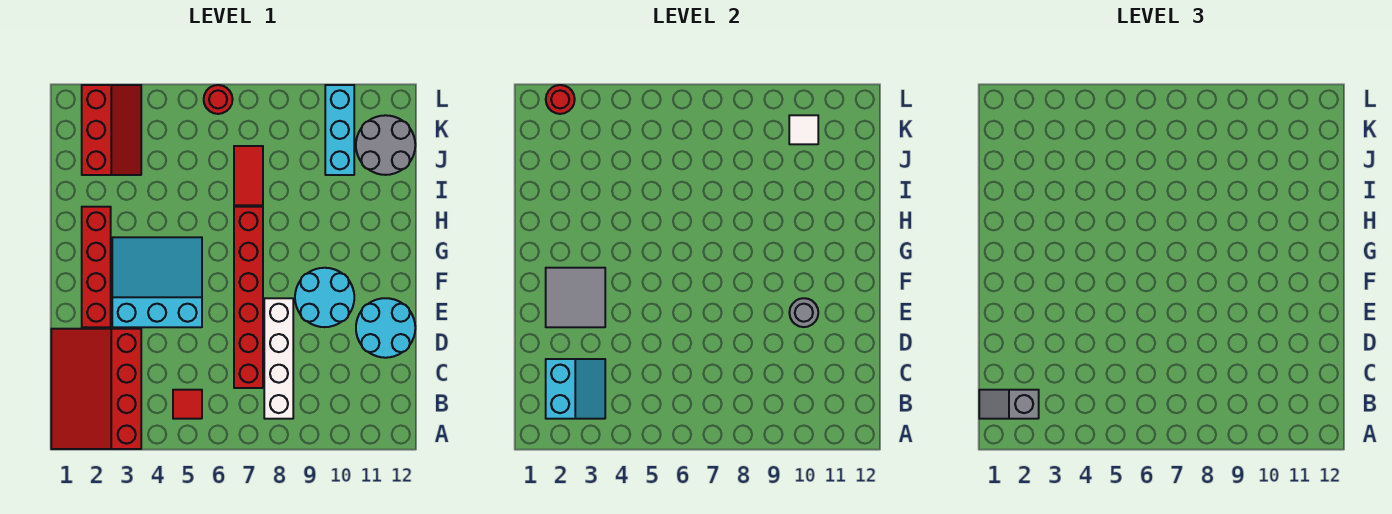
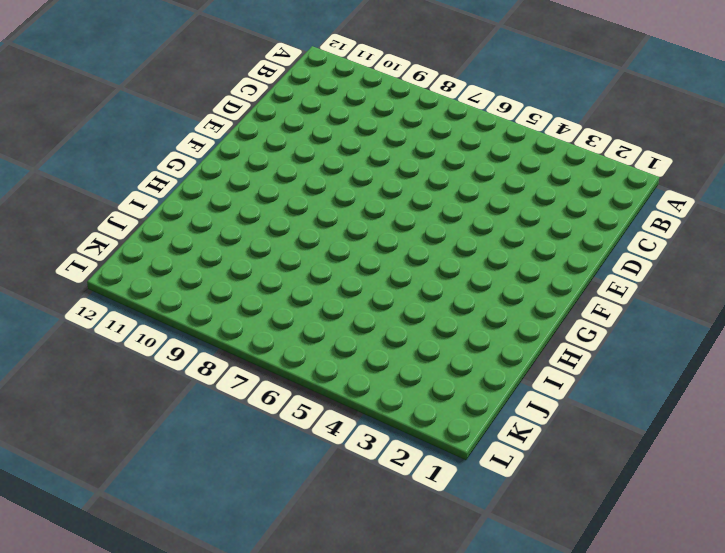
none -> red 3x4 slope [51,329,141,449]
none -> red 1x1 tile [173,390,202,419]
none -> white 1x4 brick [264,298,293,419]

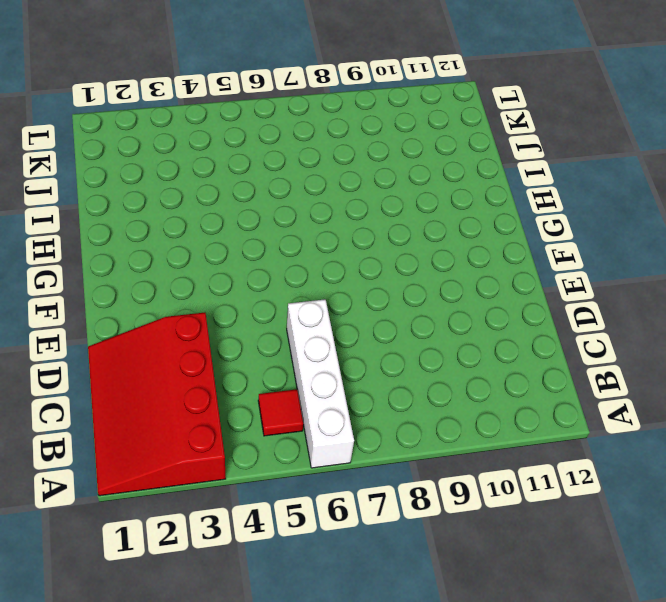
white 1x4 brick [287,299,354,468] -> white 1x4 brick moved to [264,298,293,419]
none -> red 1x6 brick [234,207,263,388]
none -> cyan 2x2 round brick [356,298,415,358]
none -> red 1x4 brick [82,207,111,327]

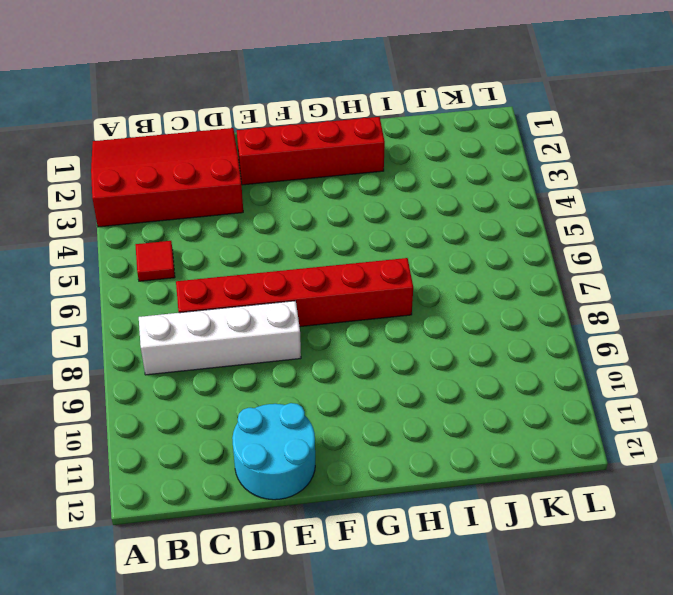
none -> cyan 3x3 slope [112,237,202,327]
none -> cyan 2x2 round brick [295,268,354,327]
none -> red 1x2 tile [234,146,263,205]

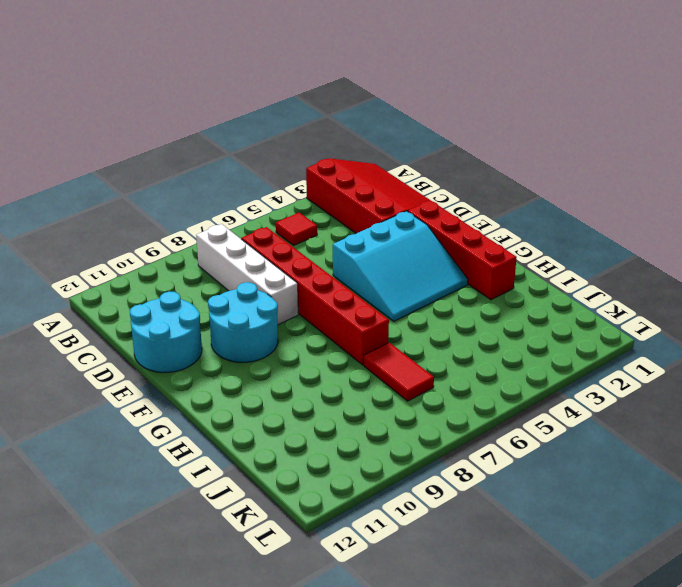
none -> red 2x3 slope [82,85,141,175]
none -> cyan 1x3 brick [325,85,354,175]
none -> grey 2x2 round brick [356,115,415,175]

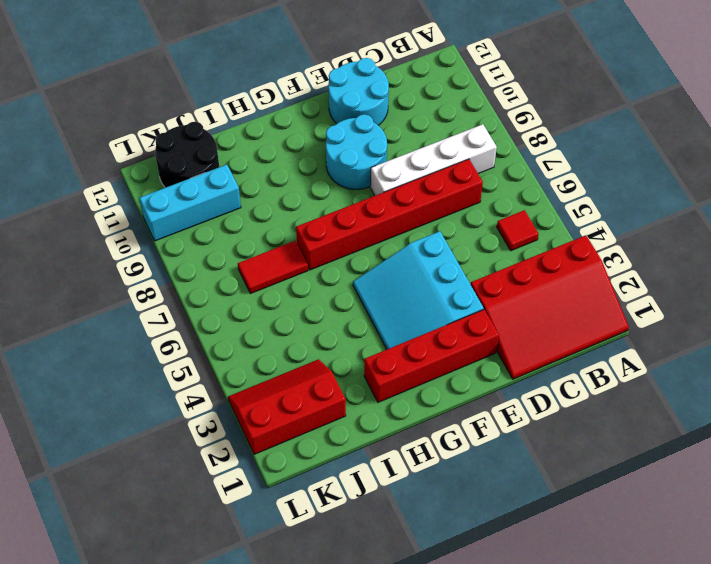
black 2x2 round brick [155,122,219,188] -> grey 2x2 round brick [356,115,415,175]
none -> red 1x1 round brick [204,85,233,114]
none -> cyan 2x2 slope [546,359,605,419]
none -> grey 2x2 tile [546,268,605,327]

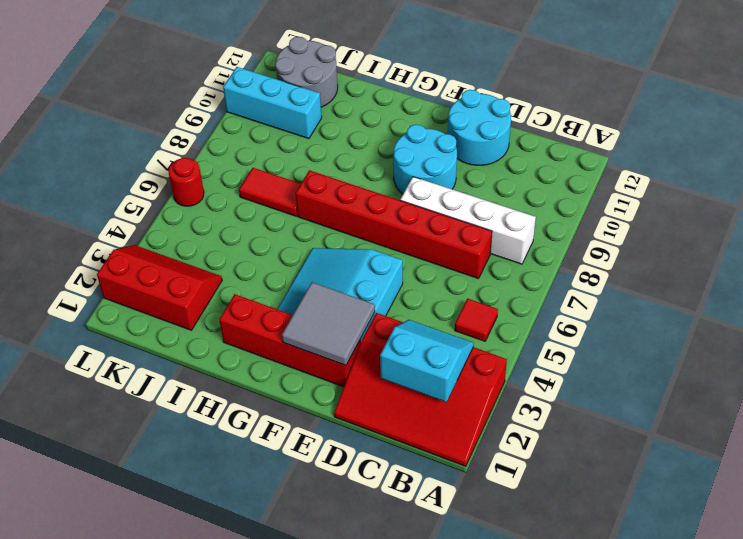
none -> grey 1x1 round brick [789,298,818,327]
none -> white 1x1 tile [789,115,818,144]
none -> red 1x1 round brick [546,85,575,114]

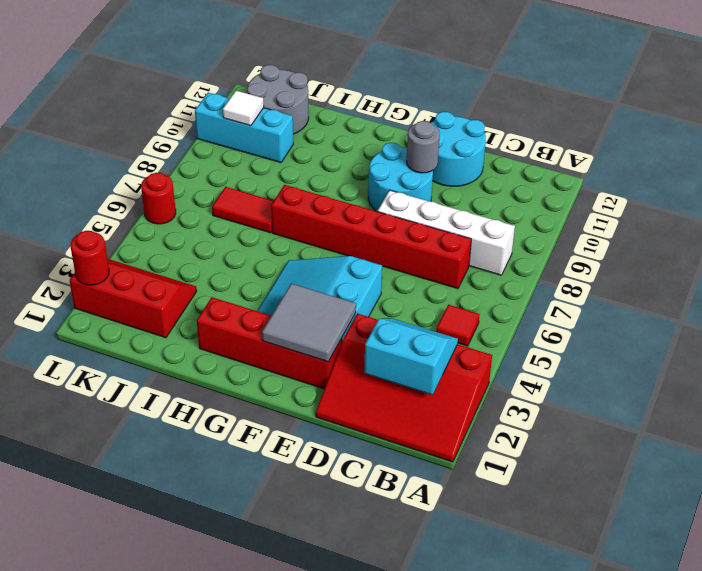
none -> grey 1x2 slope [979,390,1039,419]

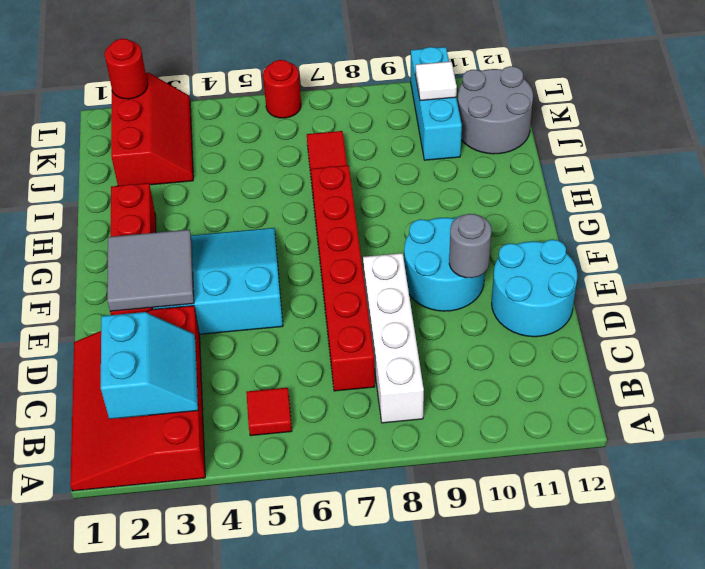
none -> grey 1x2 slope [979,390,1039,419]

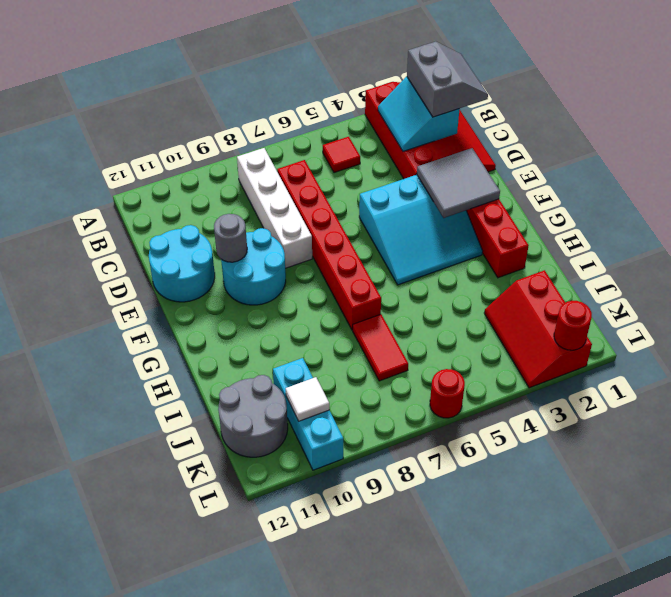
grey 2x2 slope [407,42,488,117] -> grey 1x2 slope [979,390,1039,419]

